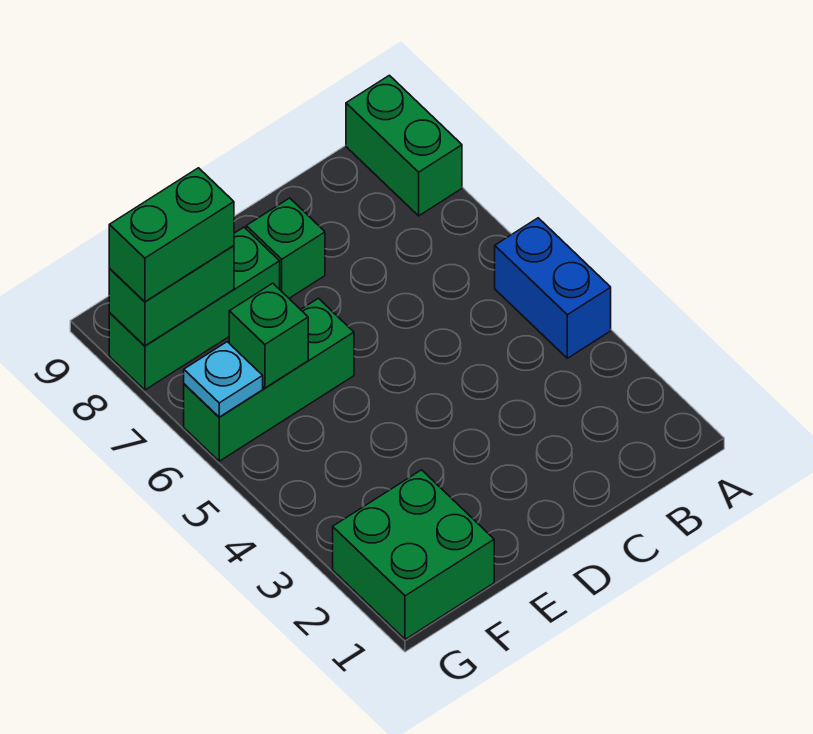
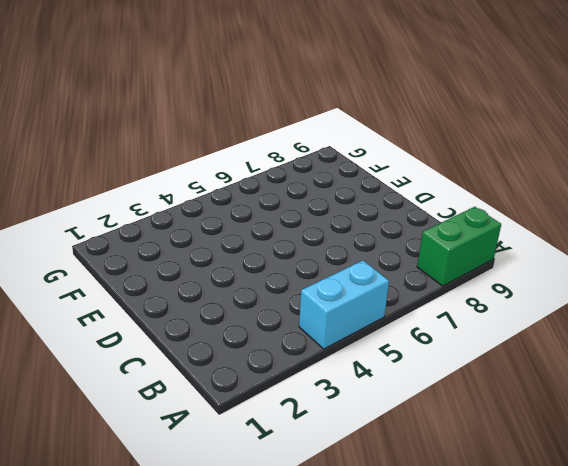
cyan 1x2 brick [299,261,389,349] -> blue 1x2 brick [495,218,611,358]
none -> green 1x1 brick [246,198,325,298]
none -> green 1x3 brick [184,298,354,461]

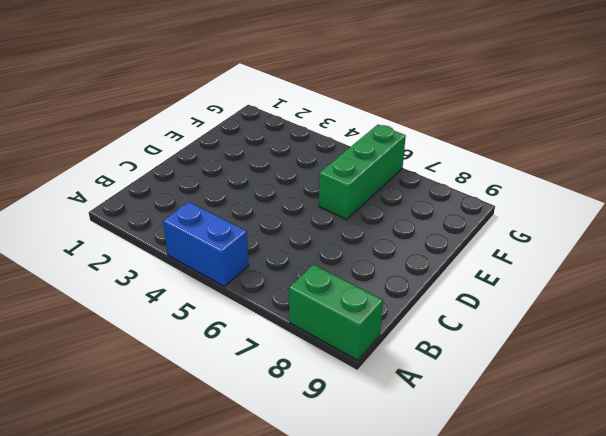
none -> green 1x1 brick [246,198,325,298]
none -> green 1x3 brick [109,227,280,390]

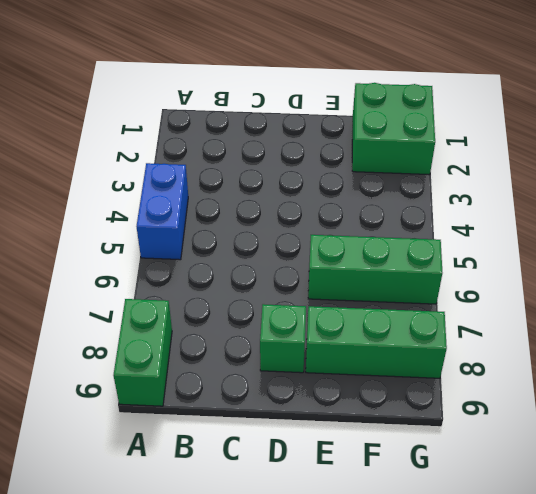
none -> green 1x1 brick [229,283,308,388]
none -> green 1x2 brick [109,246,234,346]

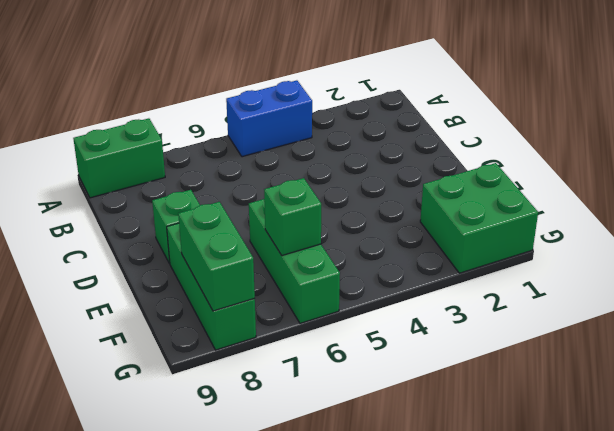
none -> cyan 1x1 plate [184,342,263,417]
none -> green 1x2 brick [109,168,234,302]

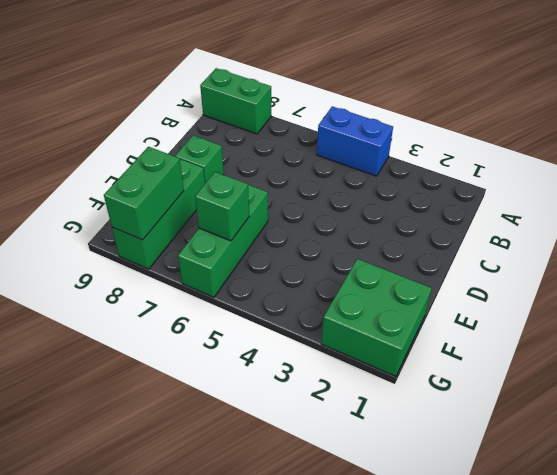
none -> cyan 1x1 plate [184,342,263,417]
none -> green 1x2 brick [109,168,234,302]

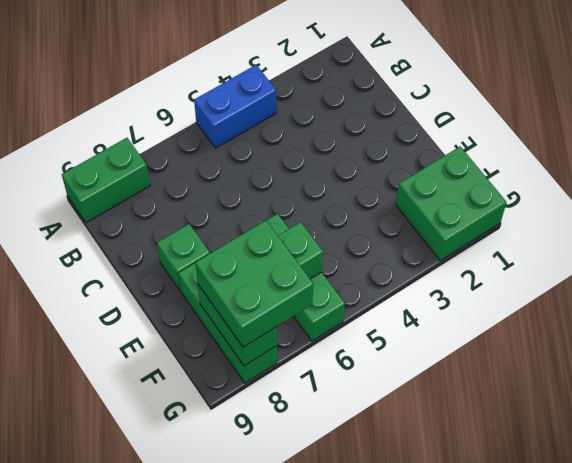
green 2x2 brick [195,220,313,347] -> green 1x2 brick [109,168,234,302]
none -> cyan 1x1 plate [184,342,263,417]

